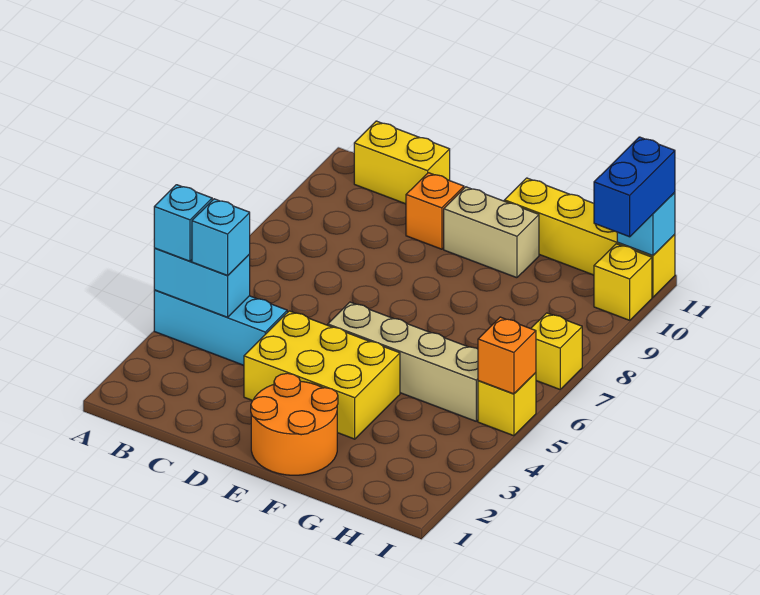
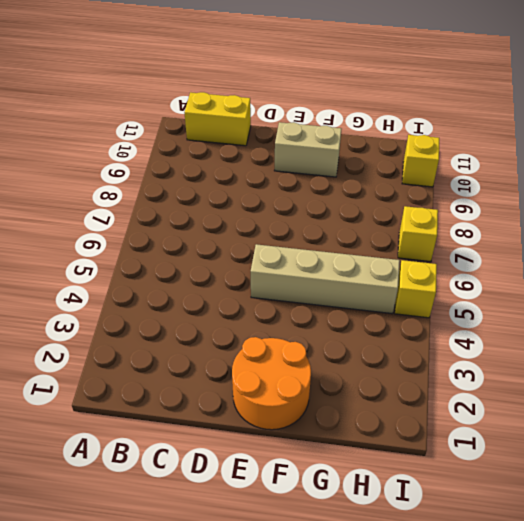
none -> cyan 1x3 brick [154,290,287,365]
none -> yellow 2x3 brick [244,311,400,439]
none -> orange 1x1 brick [406,173,464,249]

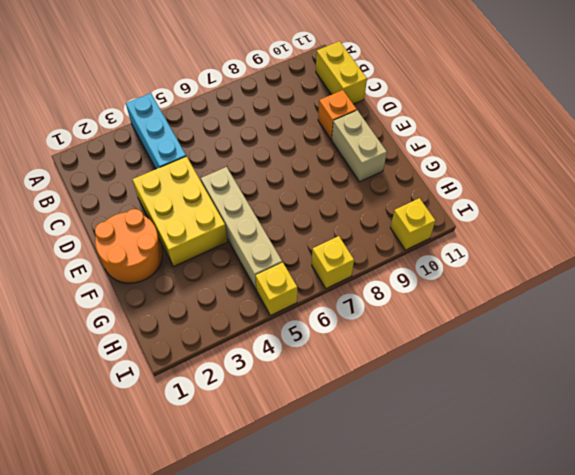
none -> yellow 1x4 brick [504,178,675,297]
none -> cyan 1x2 brick [154,248,250,317]
none -> orange 1x1 brick [478,317,536,394]

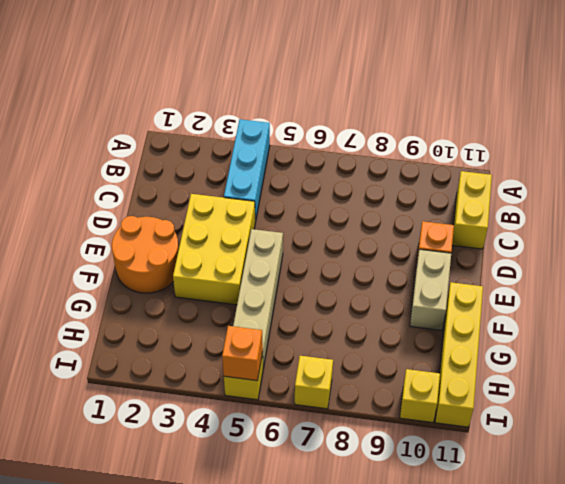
none -> cyan 1x2 brick [154,248,250,317]
none -> cyan 1x1 brick [617,192,675,255]
none -> cyan 1x1 brick [154,185,212,261]

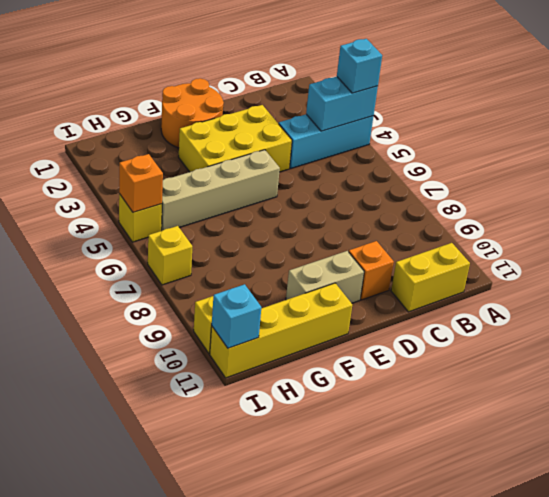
none -> cyan 1x1 brick [192,199,250,275]
none -> blue 1x2 brick [594,137,675,237]

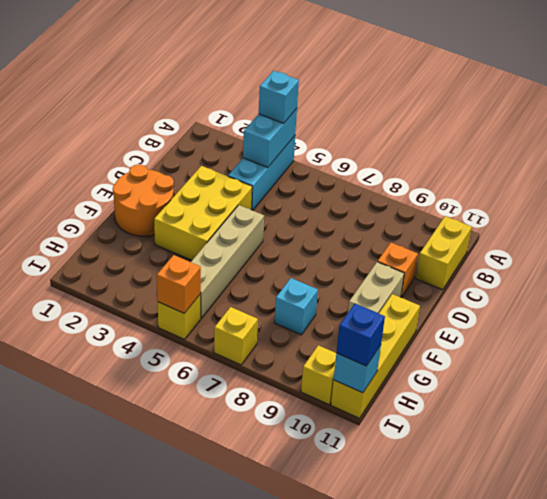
cyan 1x1 brick [274,278,318,335] -> cyan 1x1 brick moved to [192,199,250,275]
blue 1x1 brick [336,304,385,366] -> blue 1x2 brick [594,137,675,237]

